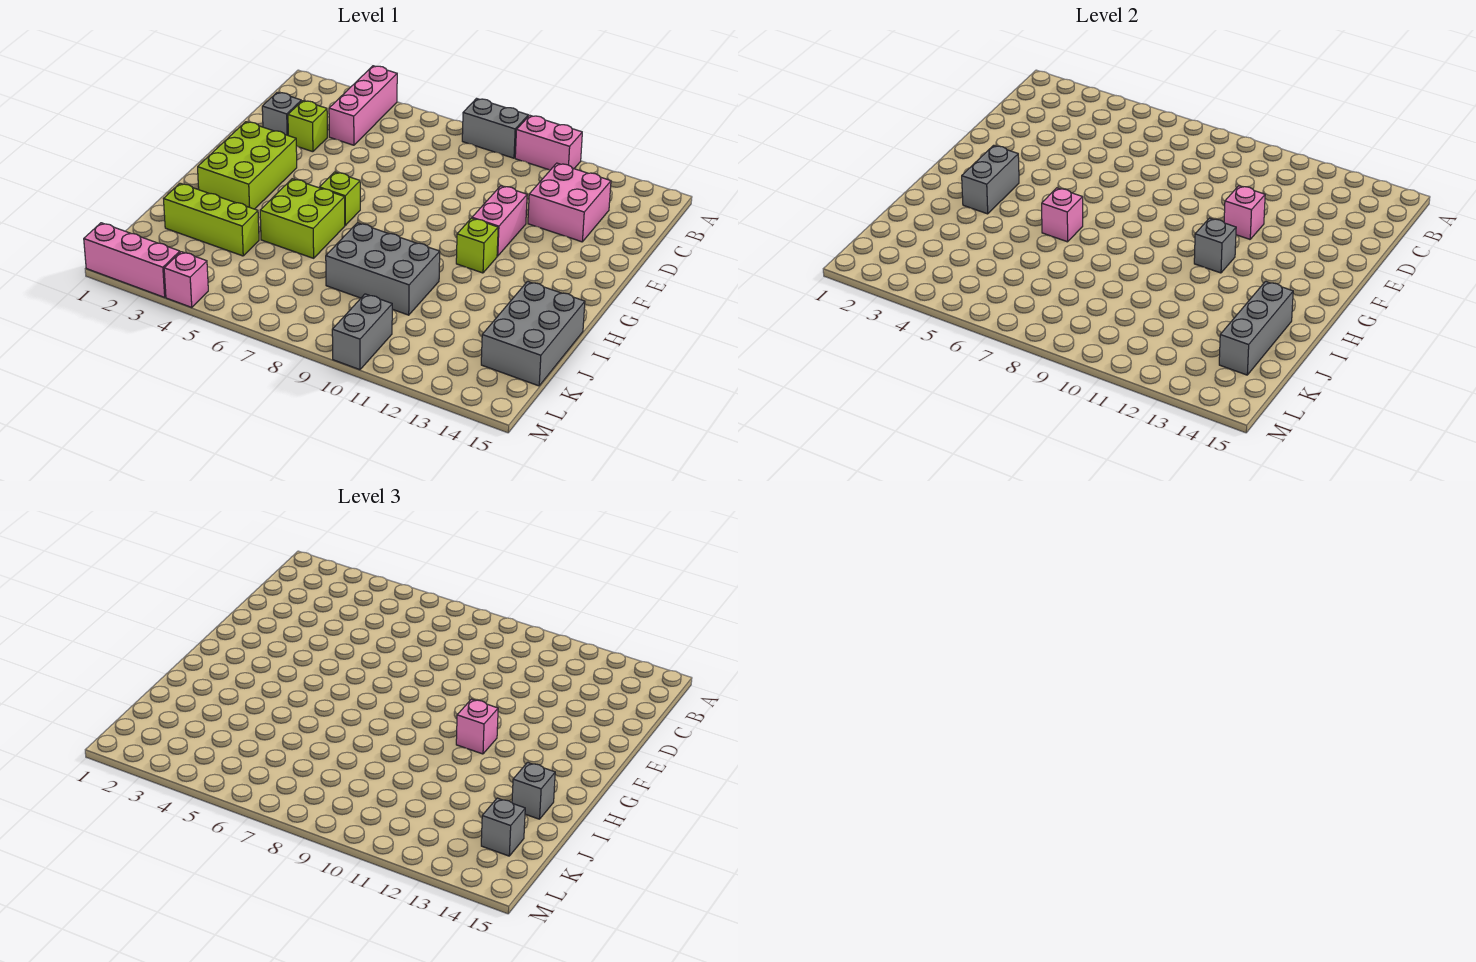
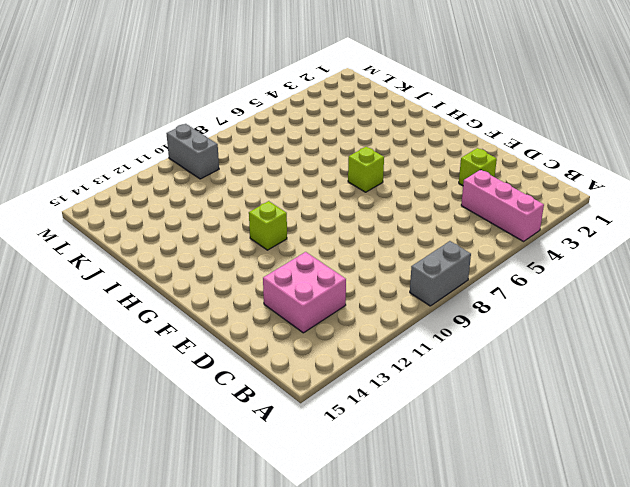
none -> pink 1x2 brick [515,115,582,170]
none -> grey 1x1 brick [262,92,301,135]
none -> pink 1x2 brick [472,186,527,256]

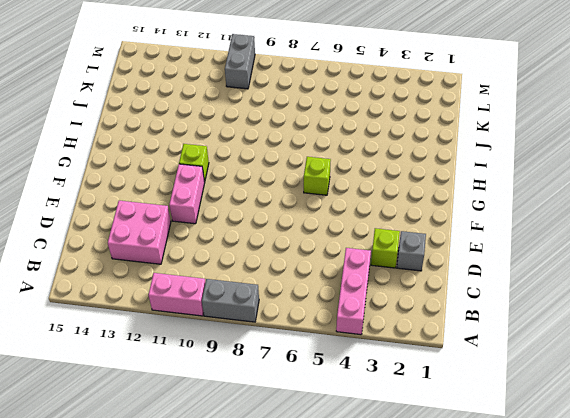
none -> lime 2x3 brick [198,122,297,209]
none -> lime 2x2 brick [260,179,345,258]
none -> grey 2x3 brick [326,223,440,315]

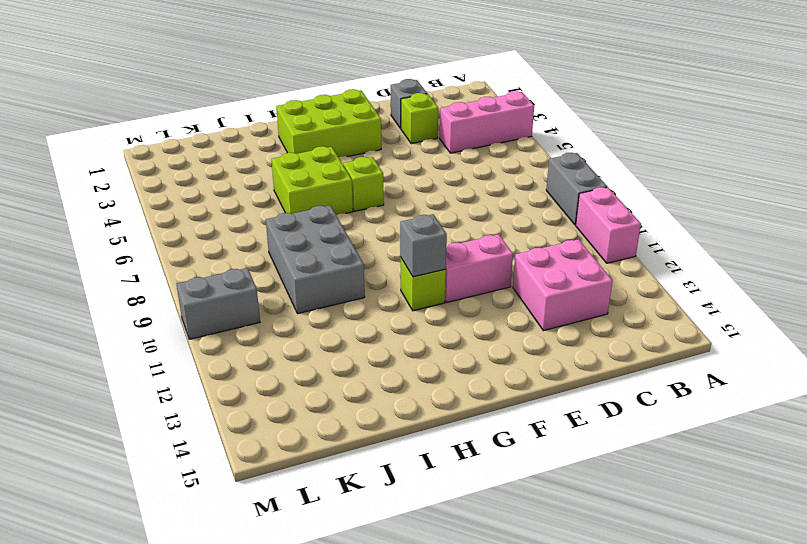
none -> grey 2x3 brick [481,281,585,386]
none -> lime 1x3 brick [164,183,259,256]
none -> pink 1x3 brick [84,223,180,297]

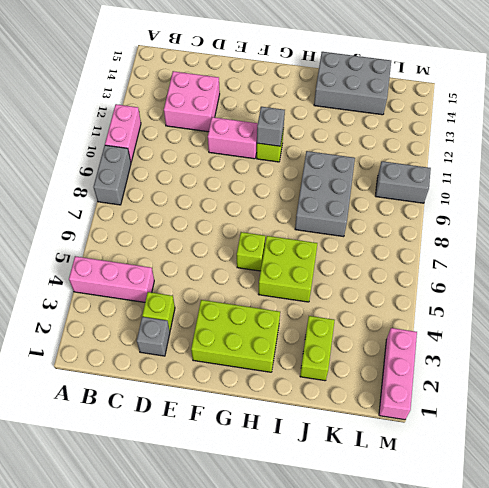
lime 1x2 brick [300,316,335,381] -> lime 1x3 brick [164,183,259,256]
none -> pink 1x1 brick [164,252,208,307]
none -> pink 1x1 brick [1224,186,1265,239]
none -> grey 1x2 brick [962,145,1019,214]

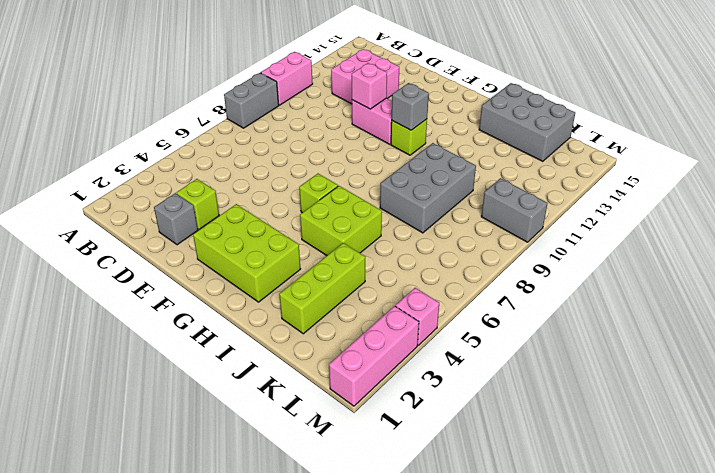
none -> pink 1x3 brick [329,66,397,145]
none -> grey 1x2 brick [962,145,1019,214]
none -> pink 1x1 brick [1042,188,1083,242]

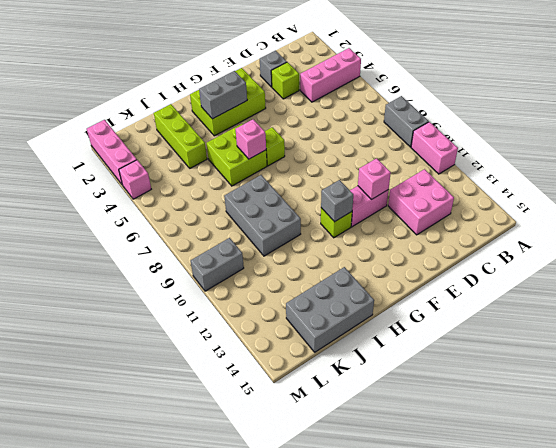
none -> grey 1x3 brick [1219,281,1293,375]
none -> pink 1x1 brick [456,699,498,754]
none -> grey 1x1 brick [512,762,555,819]

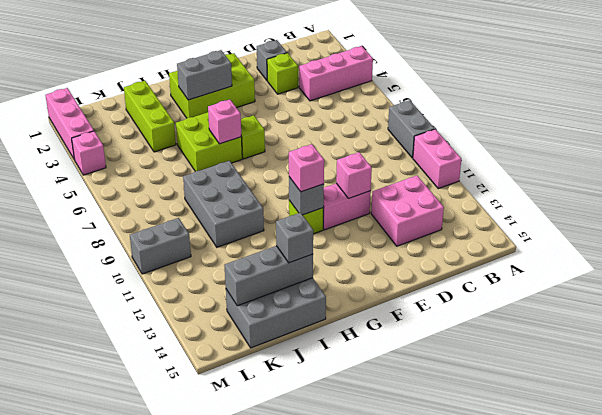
none -> grey 1x1 brick [481,798,525,856]

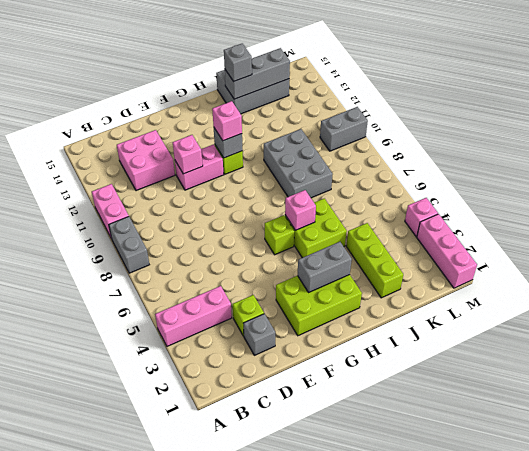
none -> grey 1x1 brick [481,798,525,856]

